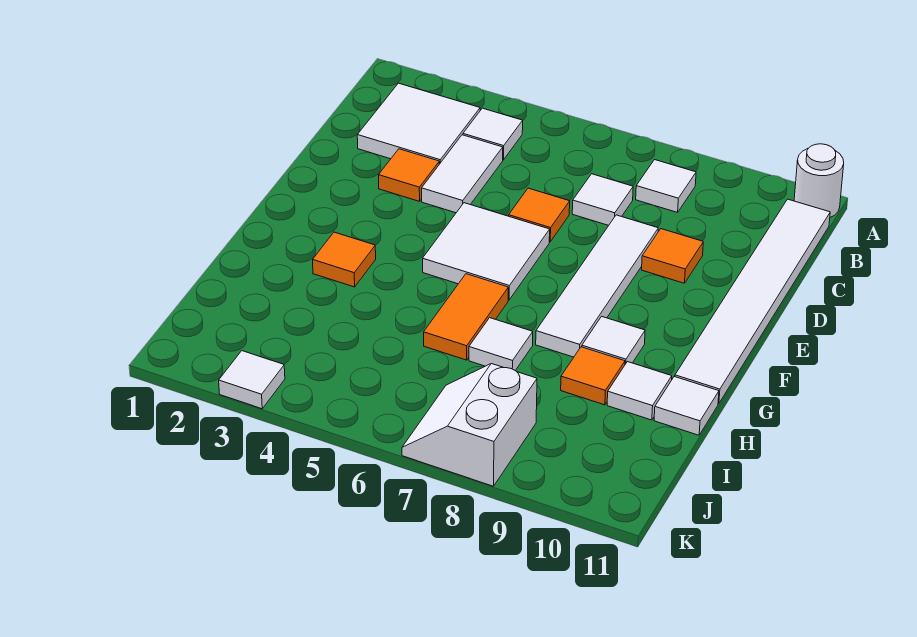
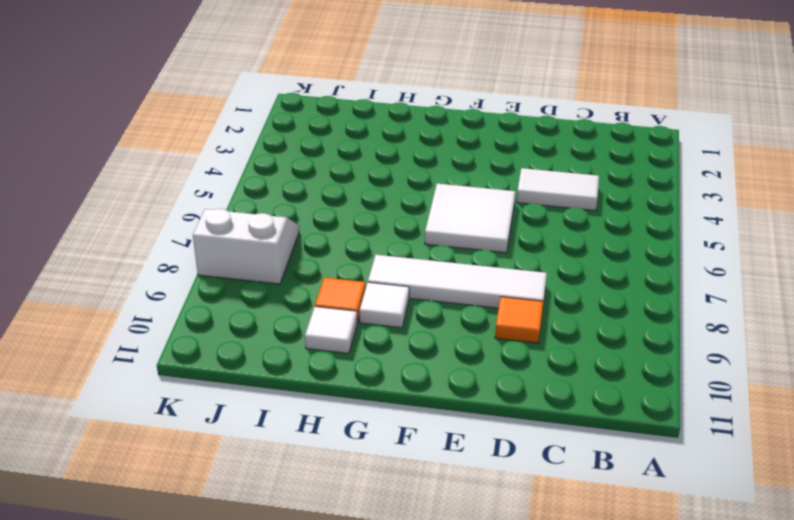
none -> white 1x1 round brick [794,144,844,217]
none -> white 2x2 tile [357,83,480,164]
none -> white 1x1 tile [463,108,523,160]

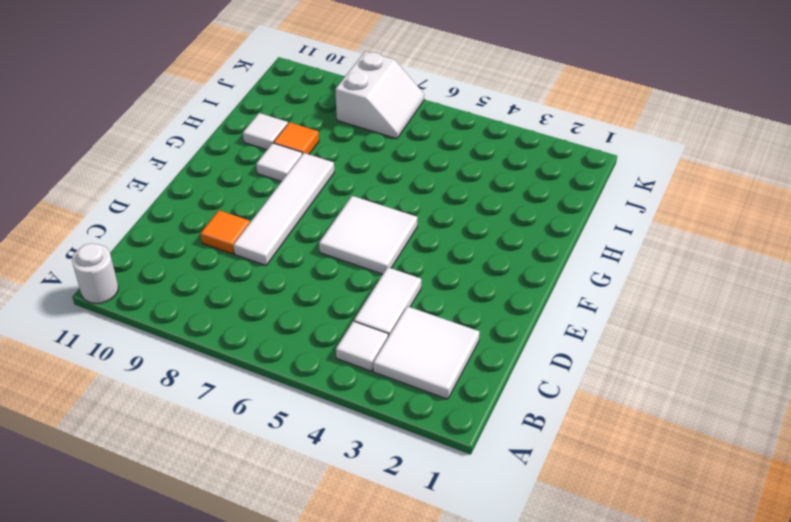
none -> white 1x1 tile [636,160,696,212]
none -> white 1x6 tile [675,199,830,404]
none -> white 1x1 tile [572,174,633,225]

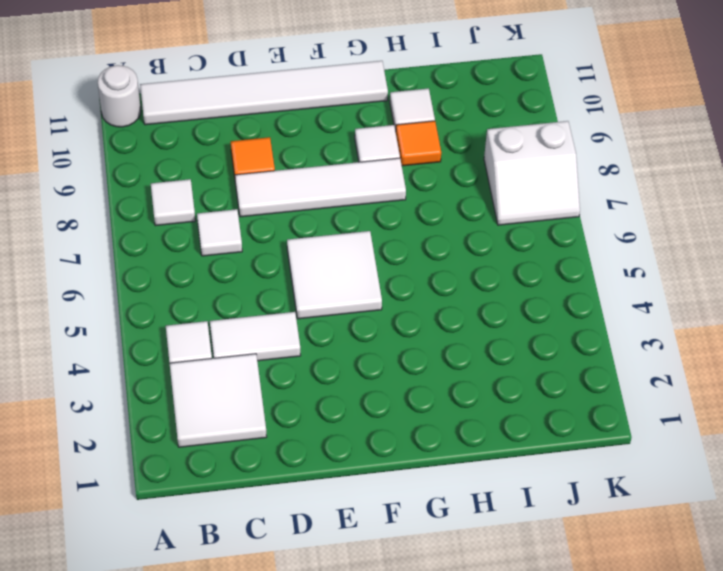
none -> orange 1x1 tile [379,149,439,201]
none -> orange 1x1 tile [509,188,570,242]
none -> orange 1x1 tile [313,232,376,287]

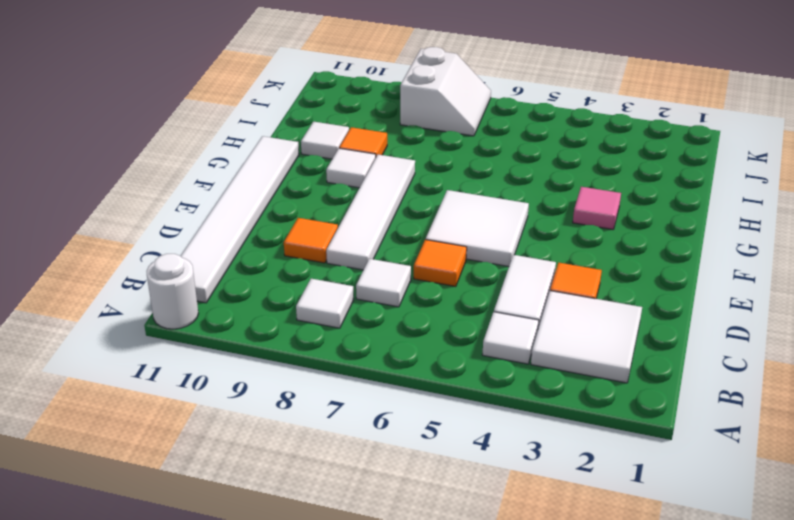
pink 1x1 tile [573,187,621,229] -> orange 1x1 tile [313,232,376,287]
none -> orange 1x2 tile [424,274,508,360]
none -> white 1x1 tile [469,318,533,371]
none -> white 1x1 tile [654,377,719,435]

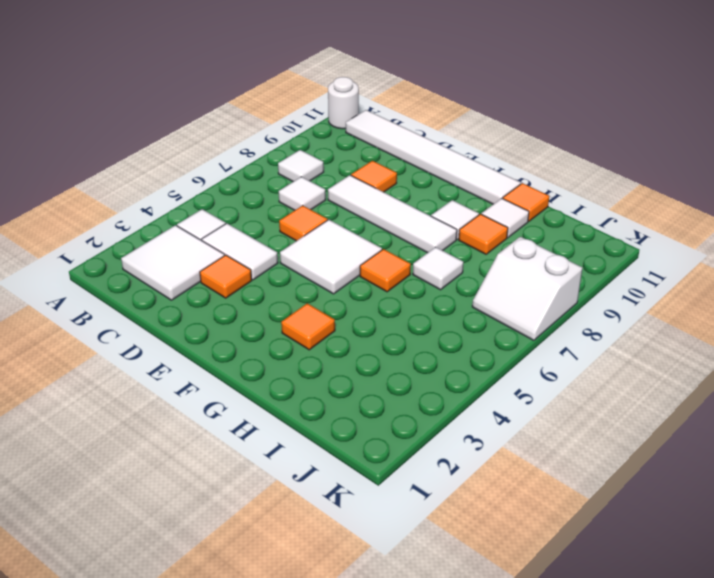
orange 1x1 tile [360,249,411,292] -> orange 1x2 tile [424,274,508,360]
orange 1x1 tile [503,183,549,222] -> white 1x1 tile [654,377,719,435]
none -> white 1x1 tile [219,351,285,409]

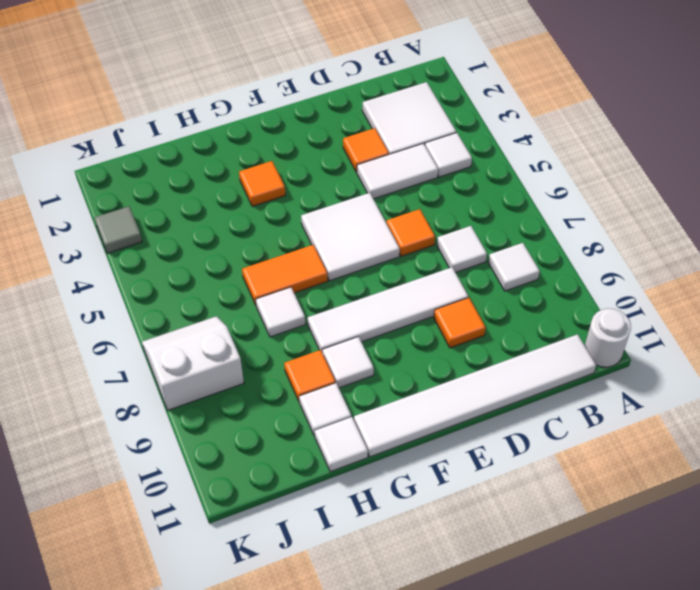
grey 1x1 tile [94,206,142,253] -> white 1x1 tile [219,351,285,409]

